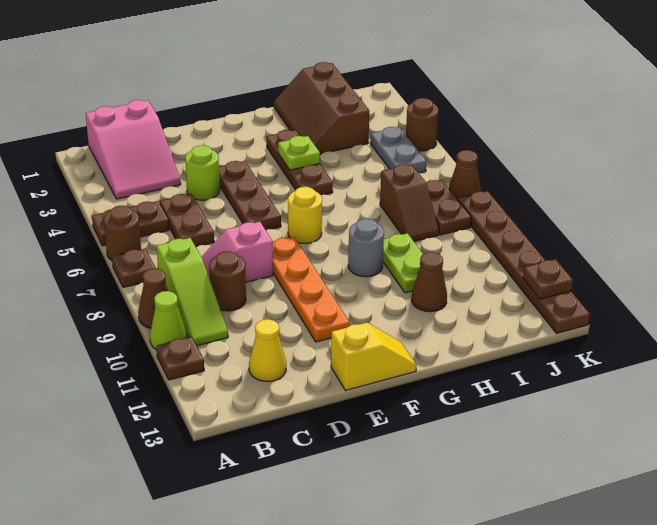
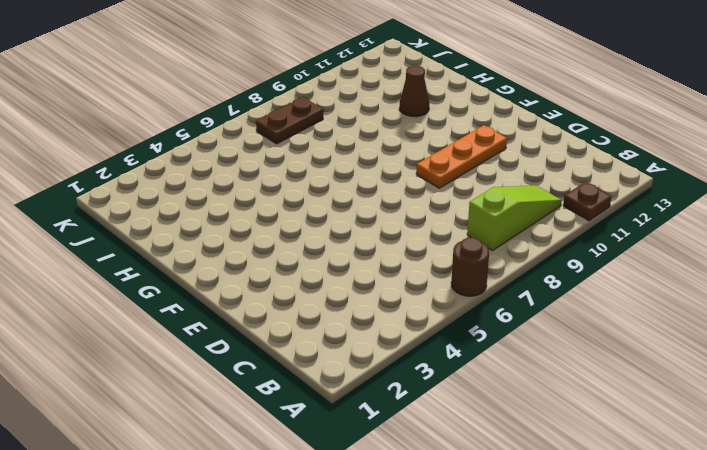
orange 1x3 plate [416,125,507,188] -> orange 1x4 plate [273,237,350,342]
none -> brown 1x2 plate [92,201,169,246]
none -> brown 1x1 plate [112,249,155,288]
none -> brown 1x1 cone [138,268,168,328]
none -> lime 1x1 cone [150,291,187,350]

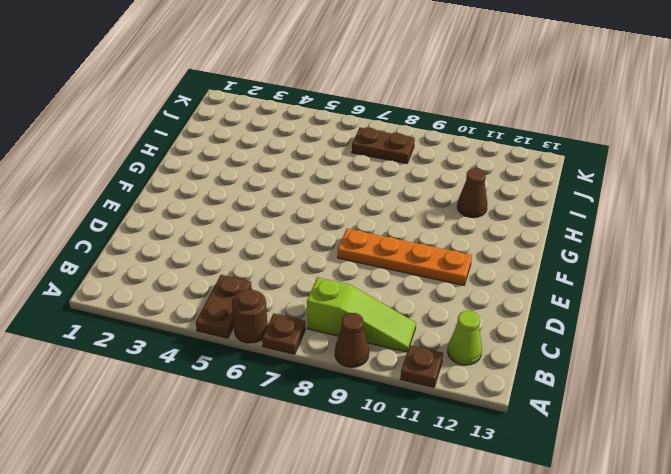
lime 1x1 cone [448,311,482,365] -> lime 1x1 cone moved to [150,291,187,350]
none -> pink 2x3 slope [86,100,181,199]
none -> brown 1x2 plate [160,194,214,247]
none -> pink 1x2 slope [202,222,273,282]
none -> brown 1x1 round brick [209,251,246,311]

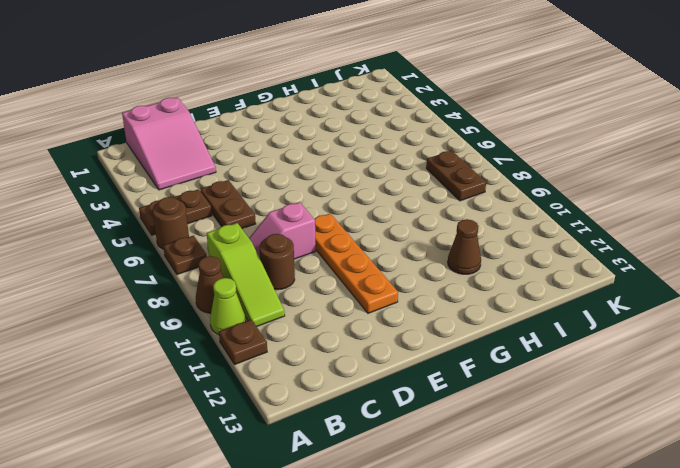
none -> yellow 1x1 cone [249,319,286,382]
none -> lime 1x1 round brick [185,145,220,200]
none -> brown 1x3 plate [219,161,281,230]
none -> yellow 1x2 slope [331,323,416,390]

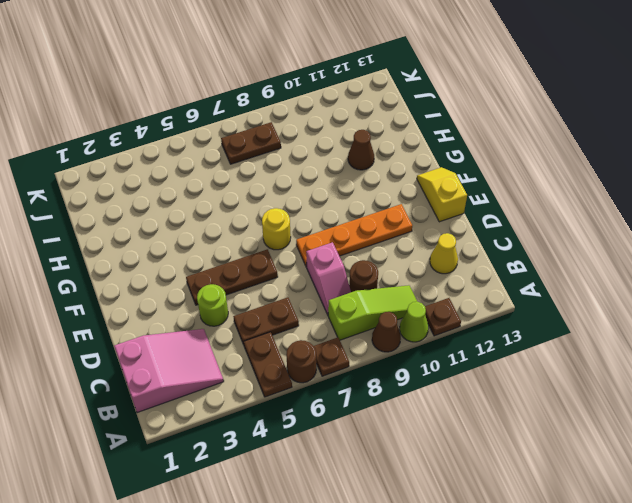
none -> brown 1x3 plate [266,130,333,195]
none -> grey 1x1 round brick [348,219,384,277]
none -> brown 2x3 slope [274,62,369,154]
none -> lime 1x2 plate [383,233,423,293]

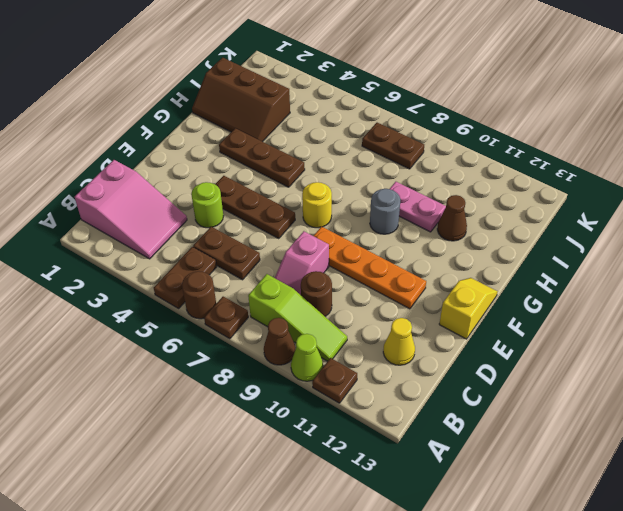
pink 1x2 plate [390,182,446,232] -> lime 1x2 plate [383,233,423,293]
none -> brown 1x2 slope [380,164,439,241]
none -> grey 1x2 plate [370,127,426,173]
none -> brown 1x1 round brick [406,98,439,151]
none -> brown 1x1 cone [449,150,481,199]

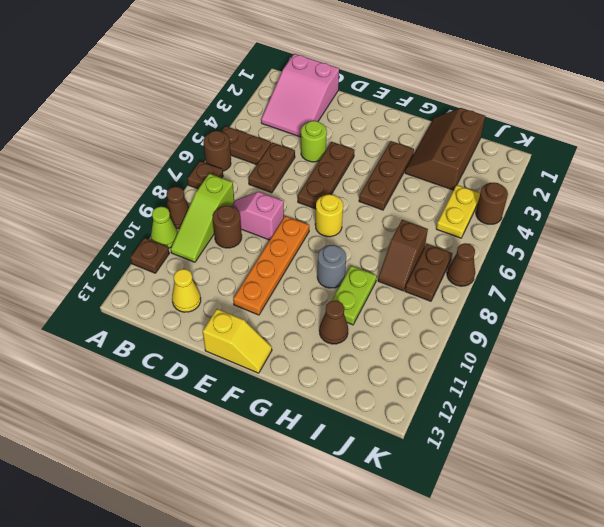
yellow 1x2 plate [436,185,480,238] -> grey 1x2 plate [370,127,426,173]
none -> brown 1x6 plate [458,191,590,333]
none -> lime 1x1 plate [278,136,320,170]
none -> brown 1x1 plate [523,259,573,299]

